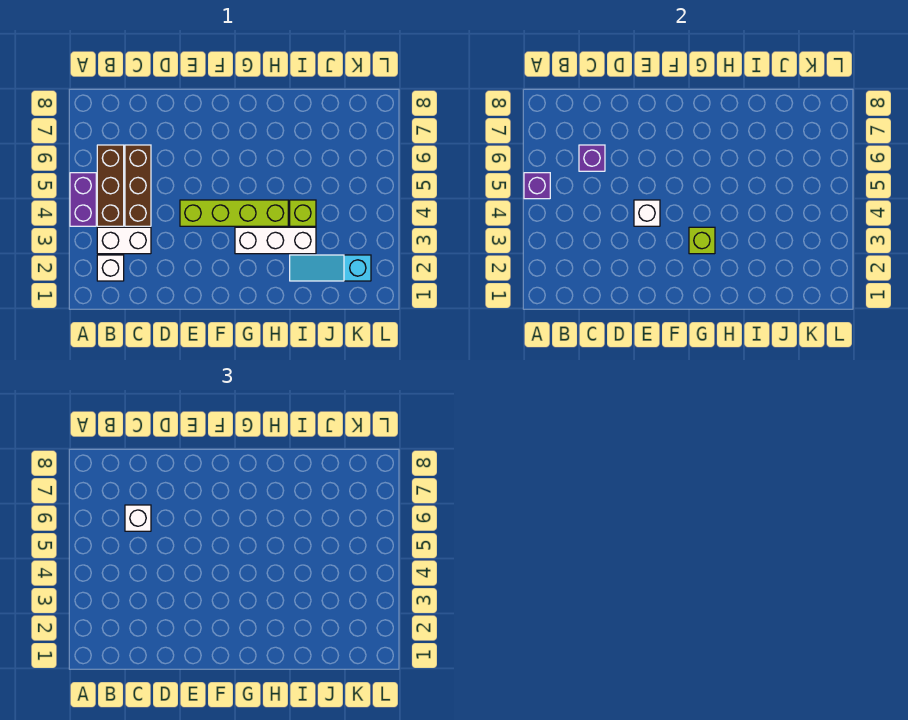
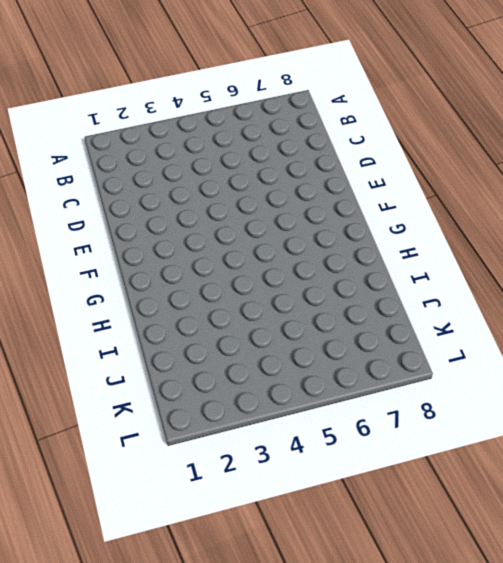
none -> purple 1x2 brick [70,173,96,226]
none -> white 1x1 brick [97,255,124,281]
none -> white 1x2 brick [97,227,151,254]

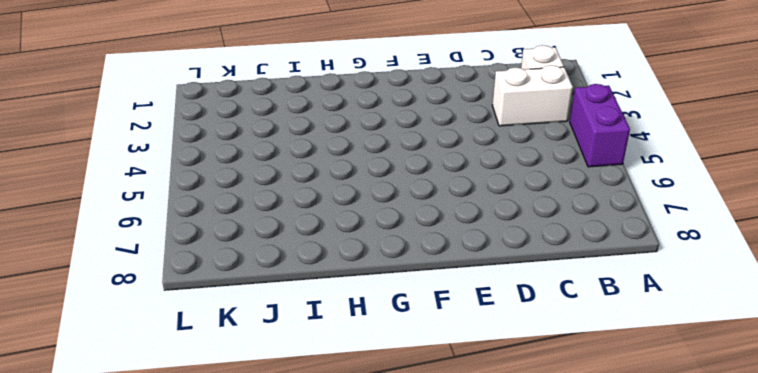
none -> brown 1x3 brick [97,145,124,226]
none -> brown 1x3 brick [125,145,151,226]
none -> lime 1x4 brick [180,200,288,226]

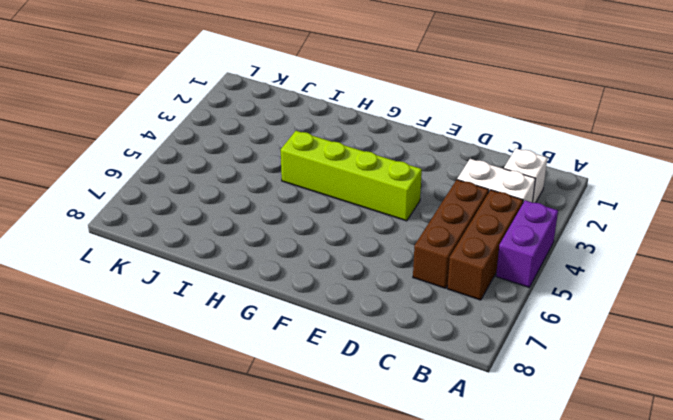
none -> white 1x3 brick [235,227,316,254]
none -> cyan 1x3 slope [290,255,371,281]
none -> lime 1x1 brick [290,200,316,226]

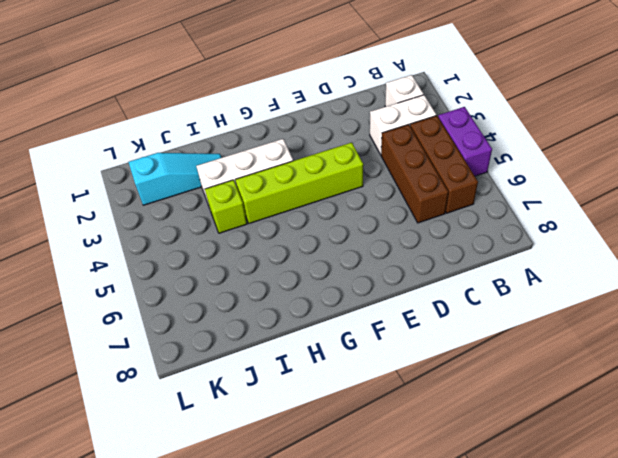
none -> purple 1x1 brick [524,173,550,199]
none -> purple 1x1 brick [579,145,605,171]
none -> white 1x1 brick [634,200,660,226]

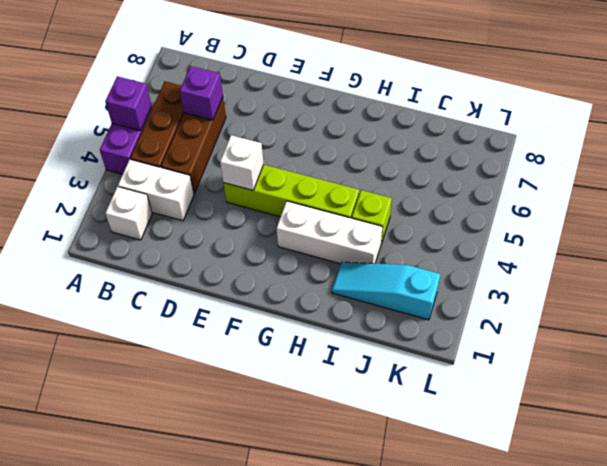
none -> lime 1x1 brick [689,227,715,254]
none -> white 1x1 brick [125,505,151,531]

